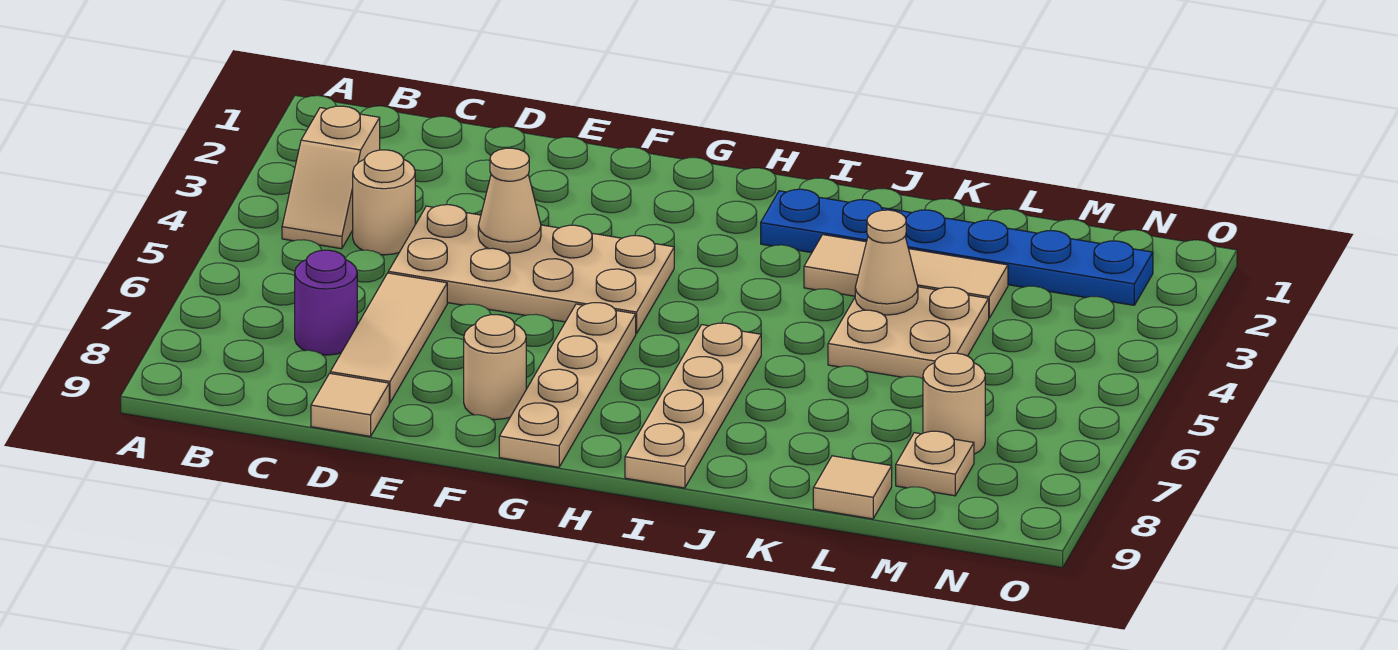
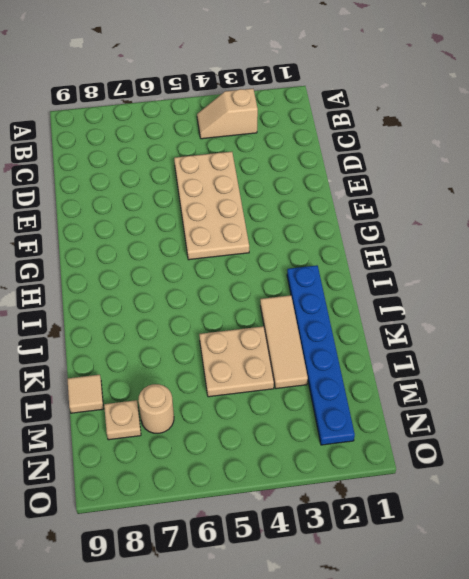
none -> tan 1x1 round brick [353,150,415,255]
none -> purple 1x1 round brick [295,250,357,355]
none -> tan 1x3 tile [330,273,447,403]

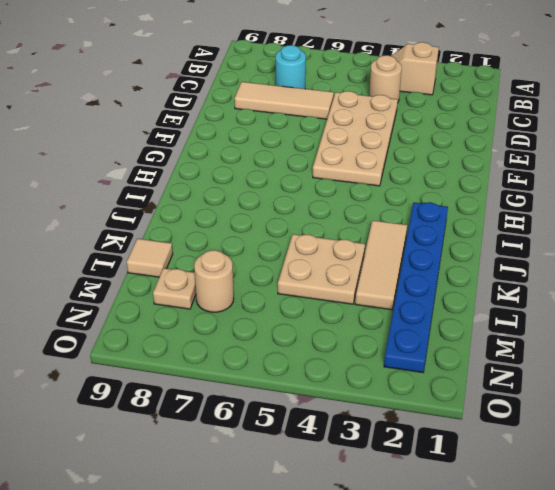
cyan 1x1 round brick [276,45,306,89] -> purple 1x1 round brick [295,250,357,355]
none -> tan 1x1 tile [311,373,389,436]
none -> tan 1x1 round brick [464,315,526,420]
none -> tan 1x4 plate [499,303,636,467]

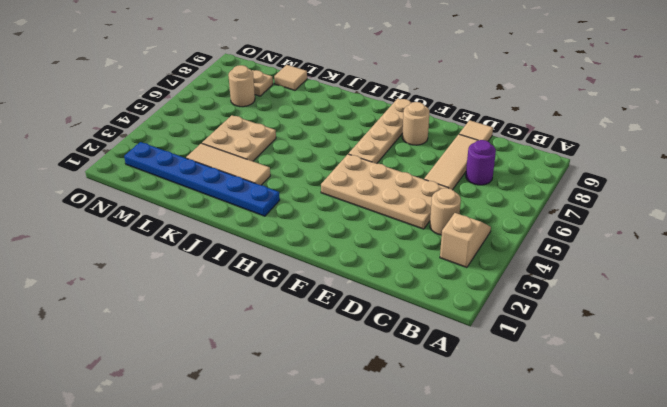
none -> tan 1x4 plate [625,323,761,488]
none -> tan 1x1 cone [478,148,541,253]
none -> tan 1x1 cone [855,210,918,315]

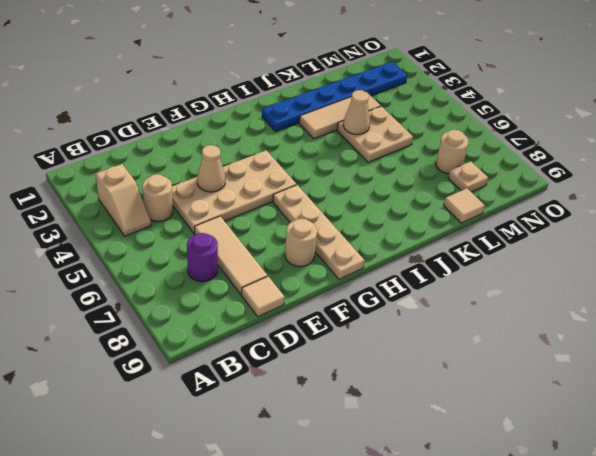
none -> tan 1x4 plate [625,323,761,488]

